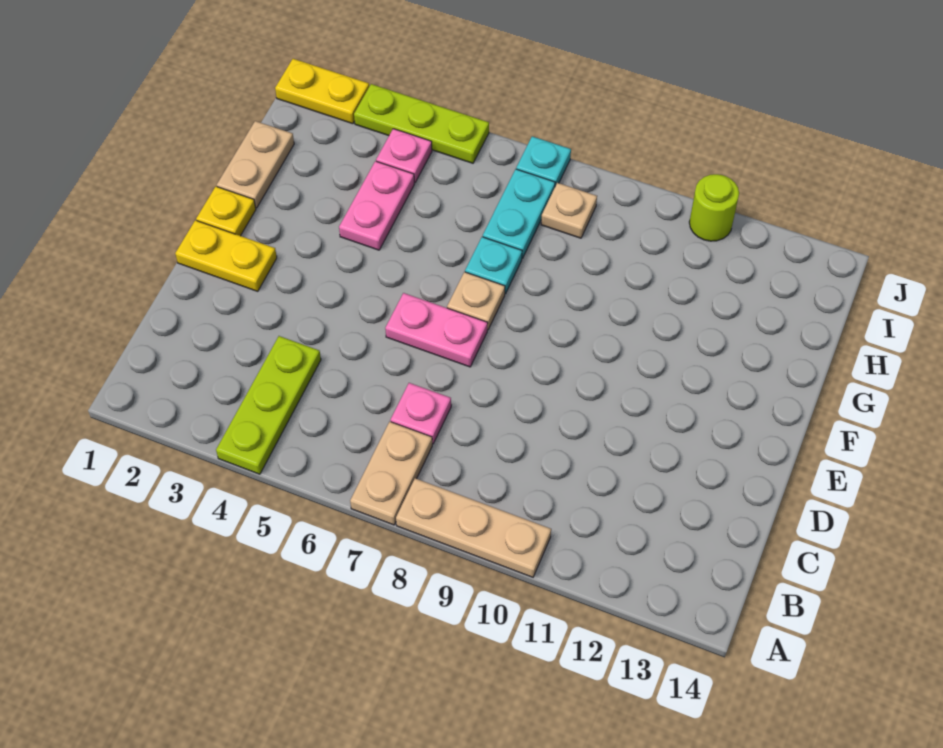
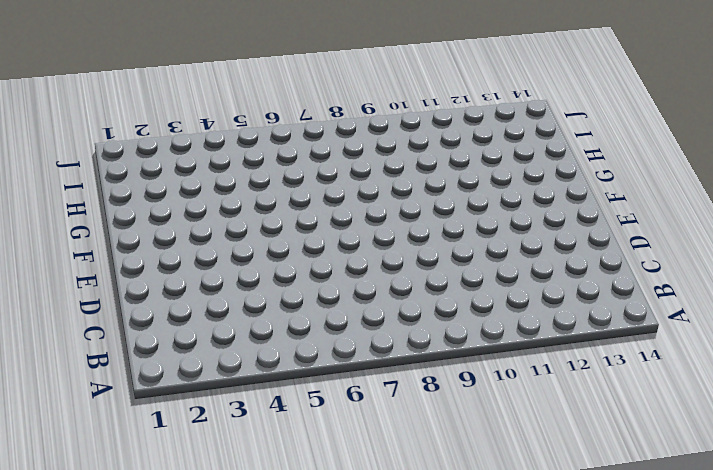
none -> lime 1x3 plate [216,336,321,474]
none -> tan 1x2 plate [350,422,432,525]
none -> tan 1x3 plate [396,478,551,577]

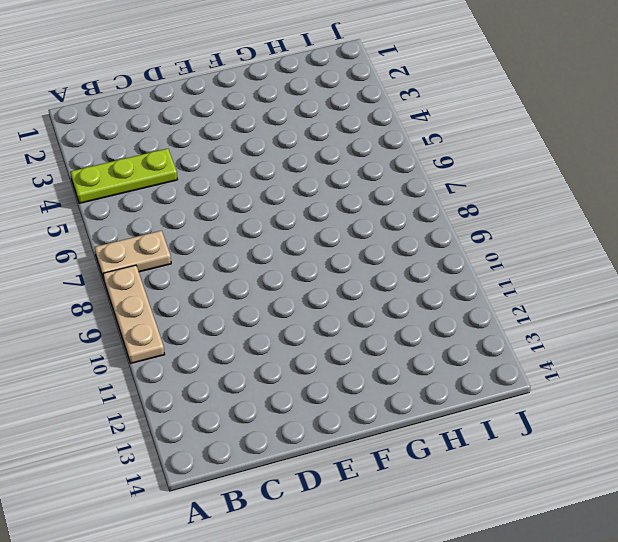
none -> pink 1x1 plate [391,383,451,444]
none -> yellow 1x2 plate [175,220,277,291]
none -> pink 1x2 plate [385,293,488,367]

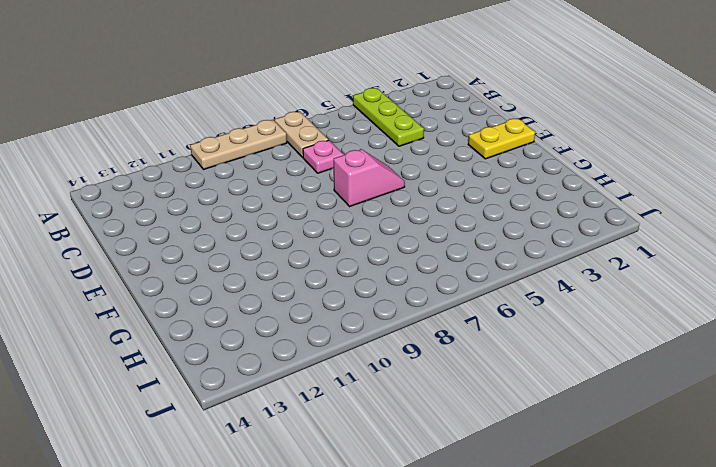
pink 1x2 slope [334,149,405,206] -> pink 1x2 plate [385,293,488,367]
none -> yellow 1x1 plate [196,187,256,236]
none -> tan 1x1 plate [447,272,505,330]
none -> tan 1x2 plate [217,121,294,208]

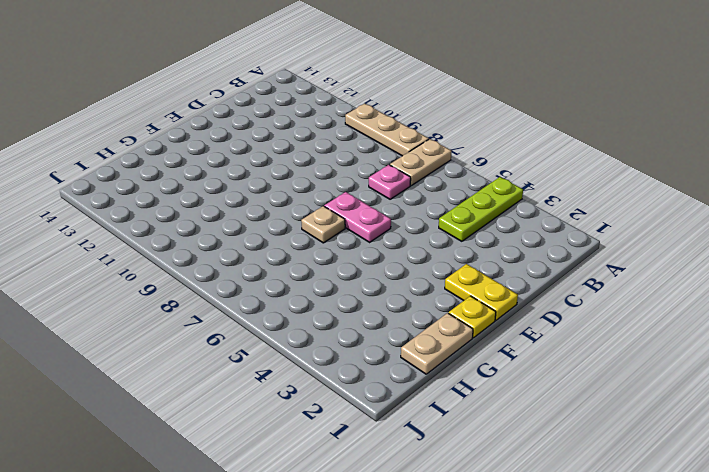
none -> pink 1x2 plate [339,161,414,250]
none -> cyan 1x1 plate [465,237,522,294]
none -> cyan 1x2 plate [483,169,555,259]

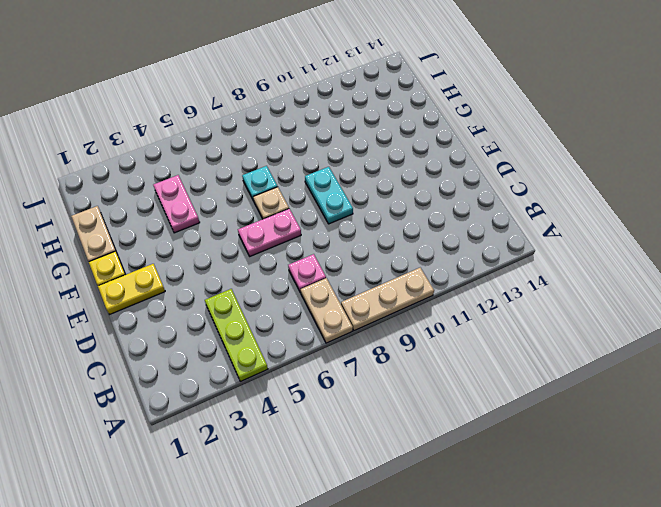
cyan 1x2 plate [305,167,353,224] -> cyan 1x2 plate moved to [483,169,555,259]
none -> pink 1x1 plate [376,129,432,183]
none -> tan 1x1 plate [541,183,597,238]
none -> yellow 1x2 plate [275,59,369,124]

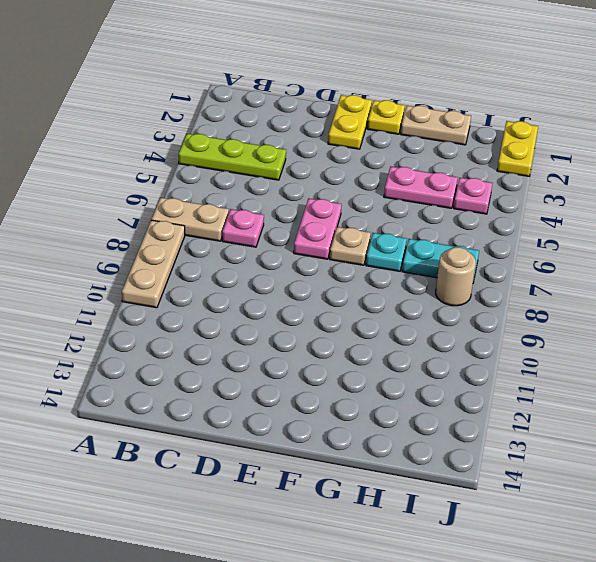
tan 1x1 round brick [436,247,476,306] -> tan 1x1 plate [541,183,597,238]
none -> lime 1x3 plate [354,84,489,163]
none -> cyan 1x1 plate [516,136,571,186]
none -> lime 1x1 round brick [689,174,739,241]

